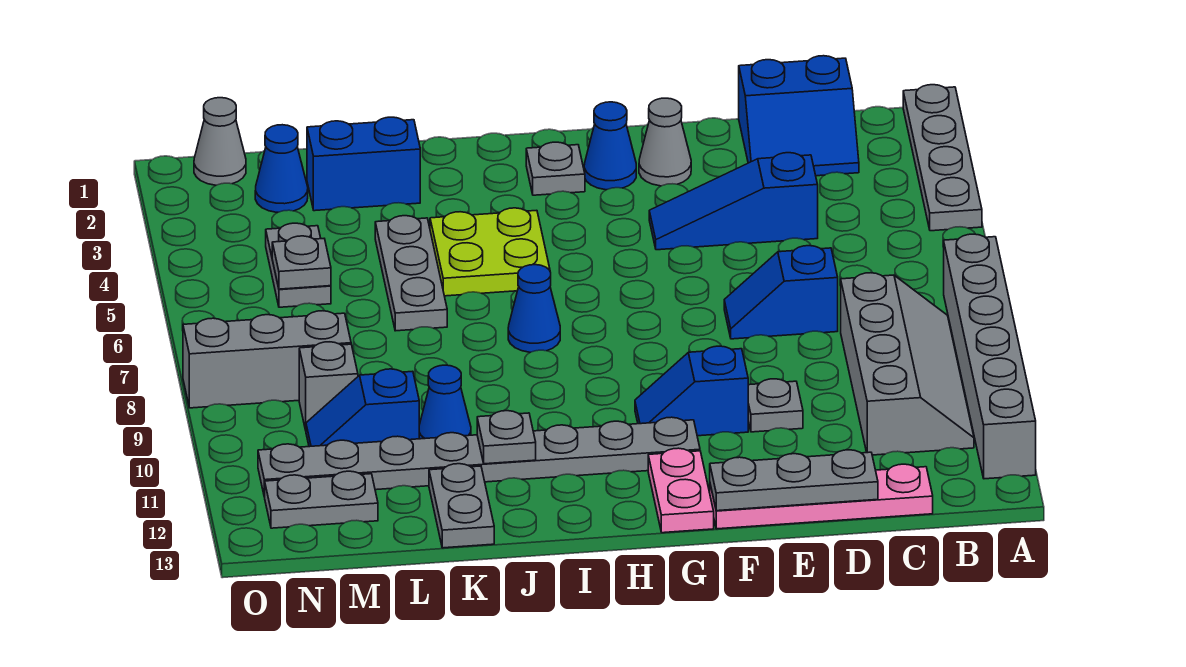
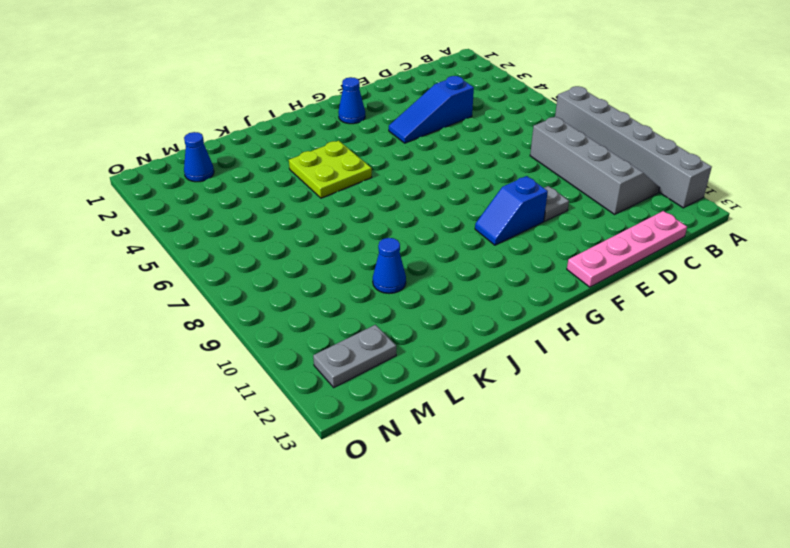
none -> grey 1x4 plate [903,85,982,231]
none -> blue 2x2 slope [739,56,859,176]
none -> blue 1x2 slope [724,246,838,339]
none -> grey 1x1 cone [639,98,691,186]

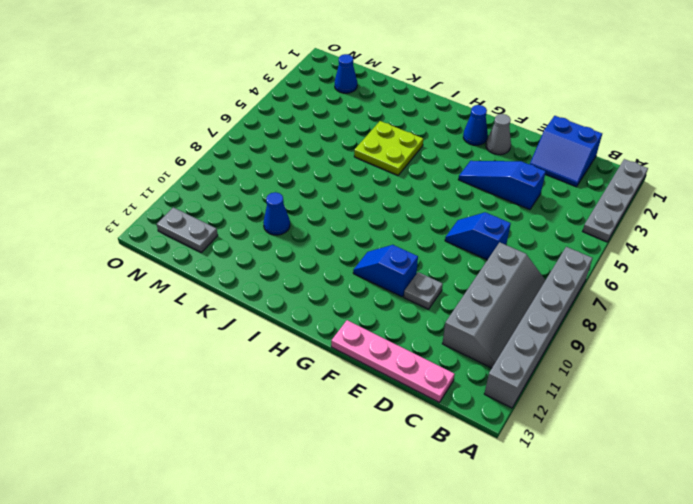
none -> grey 1x8 plate [258,417,700,497]
none -> pink 1x2 plate [648,448,714,533]
none -> grey 1x1 plate [526,142,585,195]
none -> blue 1x1 cone [508,265,560,352]

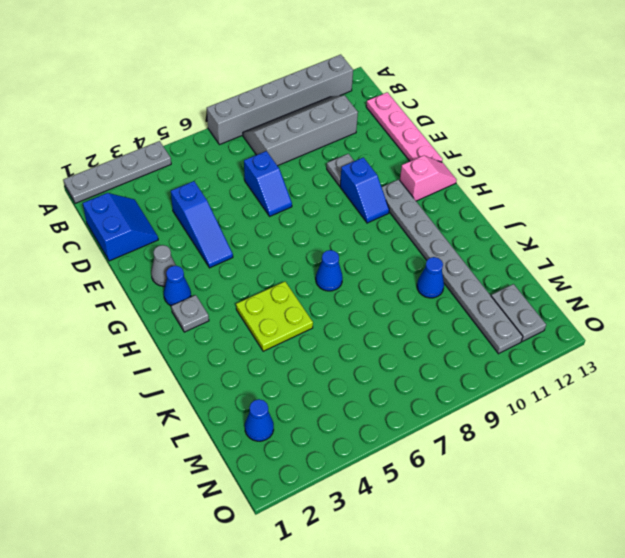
pink 1x2 slope [400,156,457,201] -> pink 1x2 plate [648,448,714,533]
none -> blue 1x2 brick [307,117,420,211]
none -> grey 1x3 plate [375,216,447,331]
none -> grey 1x2 plate [429,464,494,548]
none -> blue 1x2 slope [306,369,419,447]

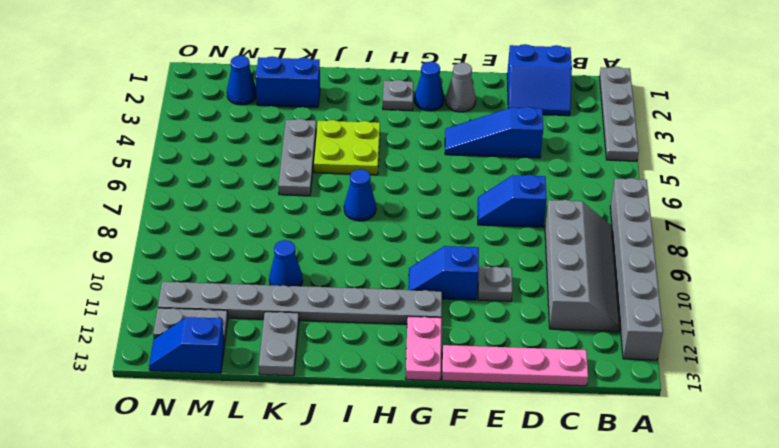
blue 1x2 slope [149,317,224,373] -> blue 1x2 slope moved to [306,369,419,447]
none -> grey 1x2 plate [266,223,331,307]
none -> grey 1x3 brick [183,311,351,408]
none -> grey 1x1 brick [299,342,358,430]
none -> grey 1x1 cone [194,98,246,185]

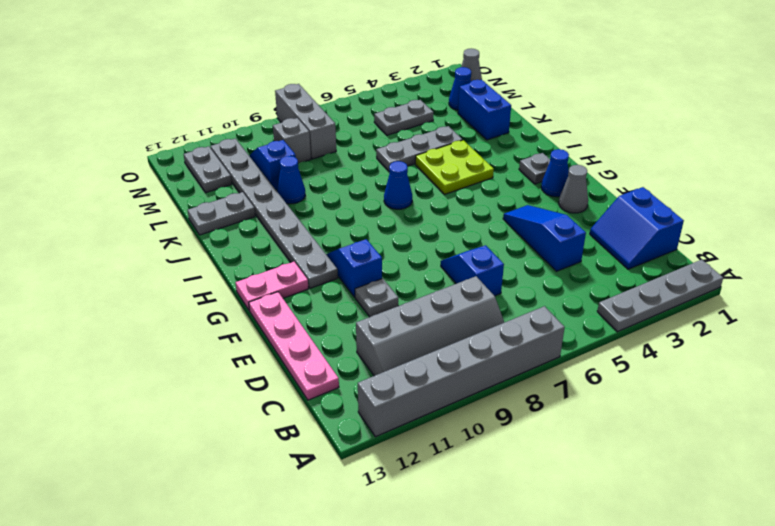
none -> grey 1x3 plate [710,450,878,511]
none -> grey 1x1 plate [477,411,536,464]
none -> grey 1x1 plate [272,236,331,289]

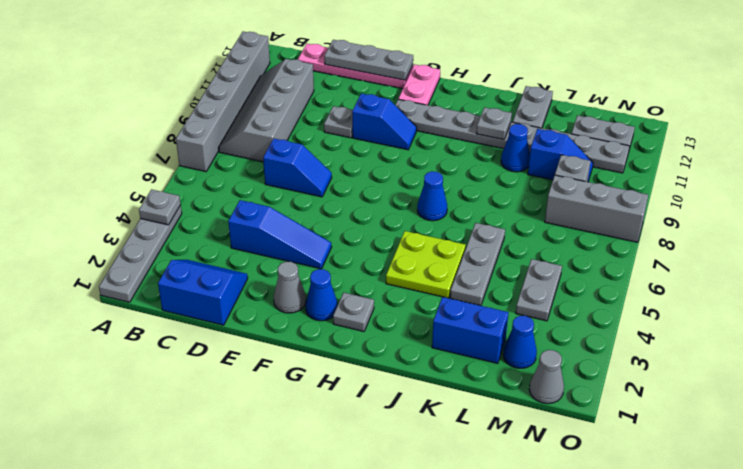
grey 1x1 plate [139,189,181,225] -> grey 1x1 plate moved to [272,236,331,289]

